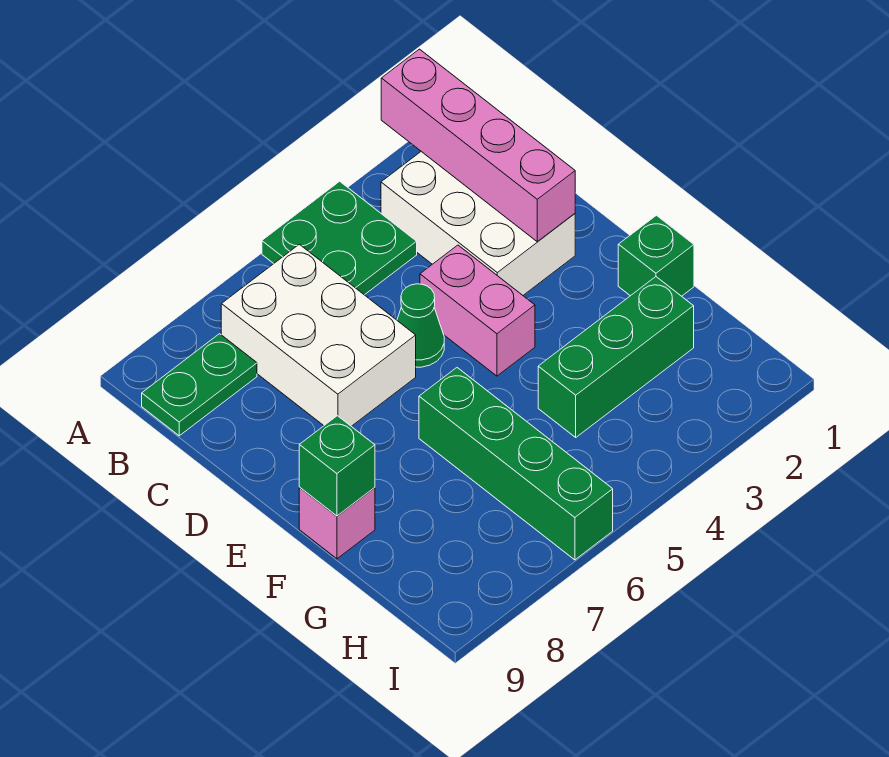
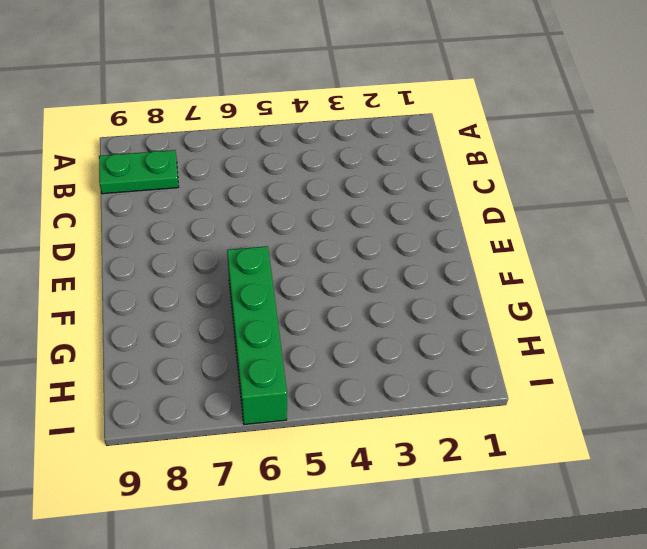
none -> green 2x2 plate [262,181,417,295]
none -> white 2x3 brick [381,152,575,295]
none -> white 2x3 brick [221,244,416,426]

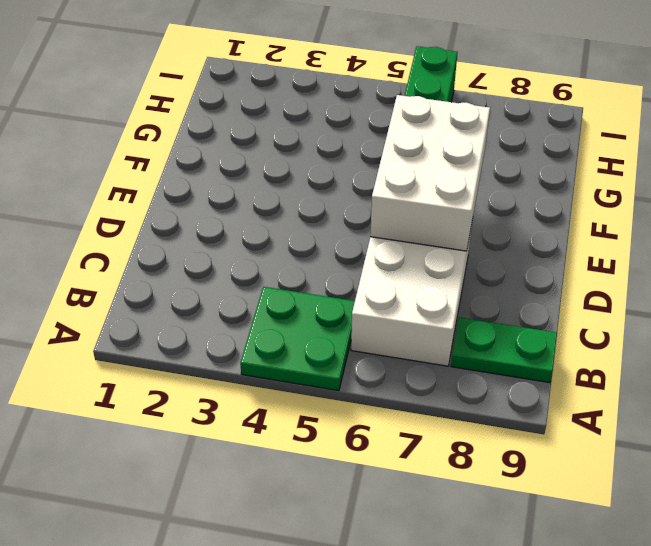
white 2x3 brick [370,95,490,251] -> white 2x3 brick moved to [381,152,575,295]
none -> pink 1x2 brick [420,245,535,376]
none -> green 1x1 cone [397,284,444,367]
none -> green 1x1 brick [618,215,694,296]

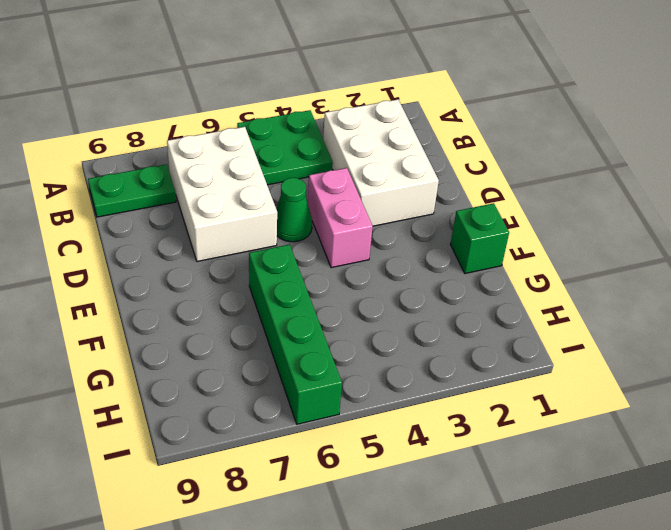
none -> pink 1x1 brick [299,488,375,559]
none -> green 1x3 brick [538,277,694,437]
none -> pink 1x4 brick [381,49,575,242]

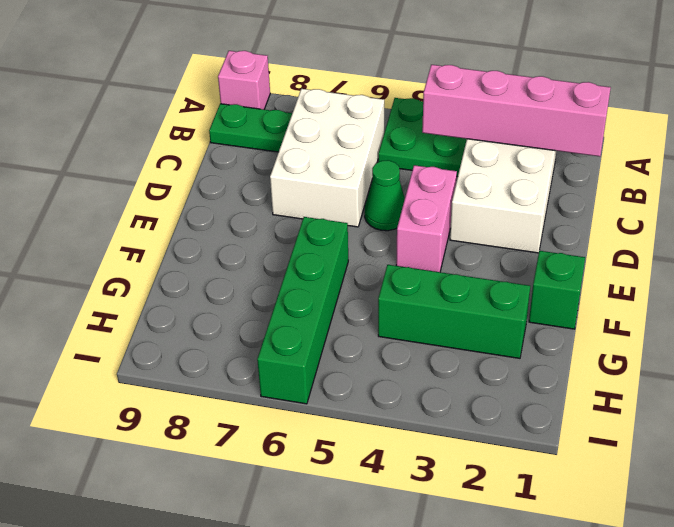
pink 1x1 brick [218,51,270,109] -> pink 1x1 brick moved to [299,488,375,559]
pink 1x4 brick [422,65,611,156] -> pink 1x4 brick turned to [381,49,575,242]
none -> green 1x1 brick [299,416,375,516]

